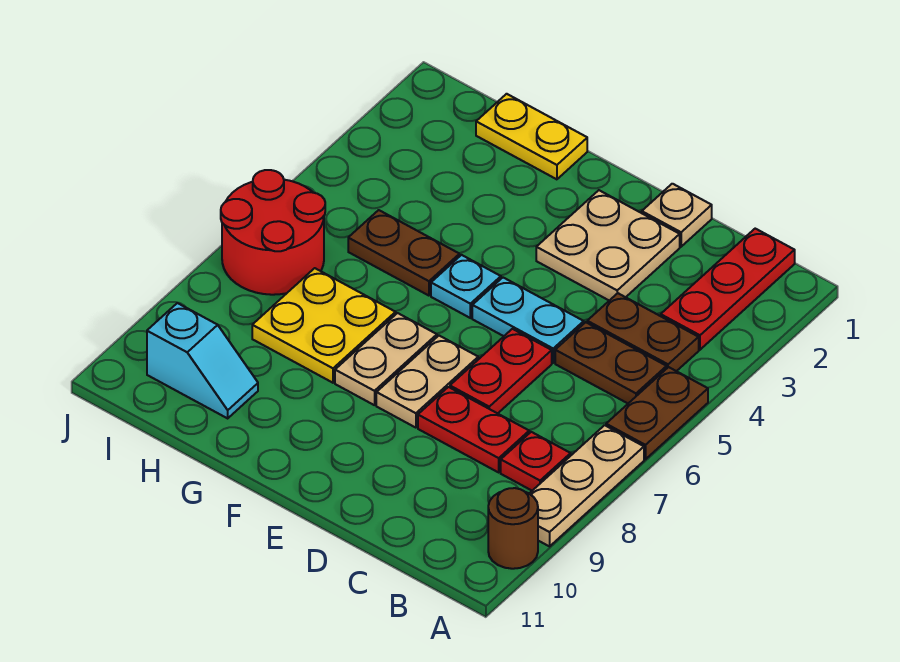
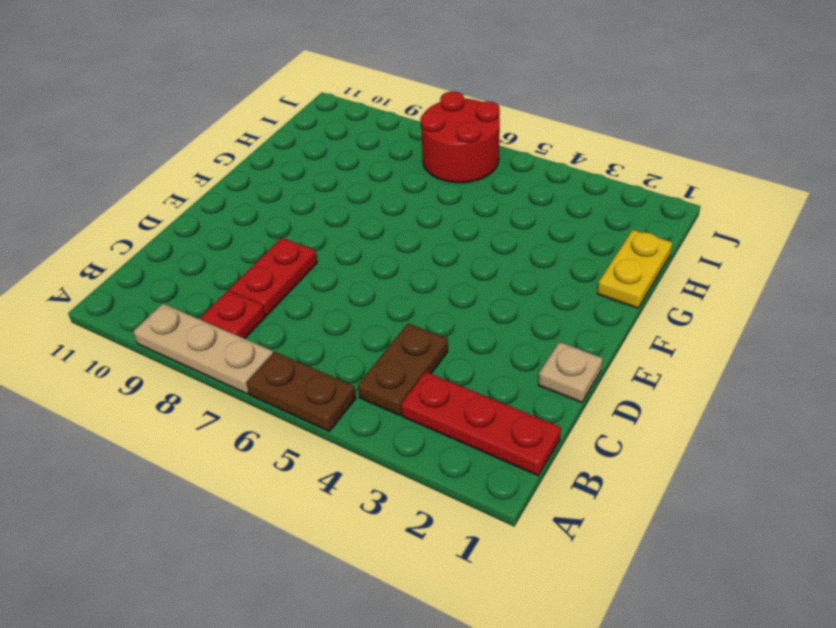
none -> brown 1x1 round brick [488,488,538,569]
none -> brown 1x2 plate [555,322,667,403]
none -> tan 2x2 plate [536,190,680,301]

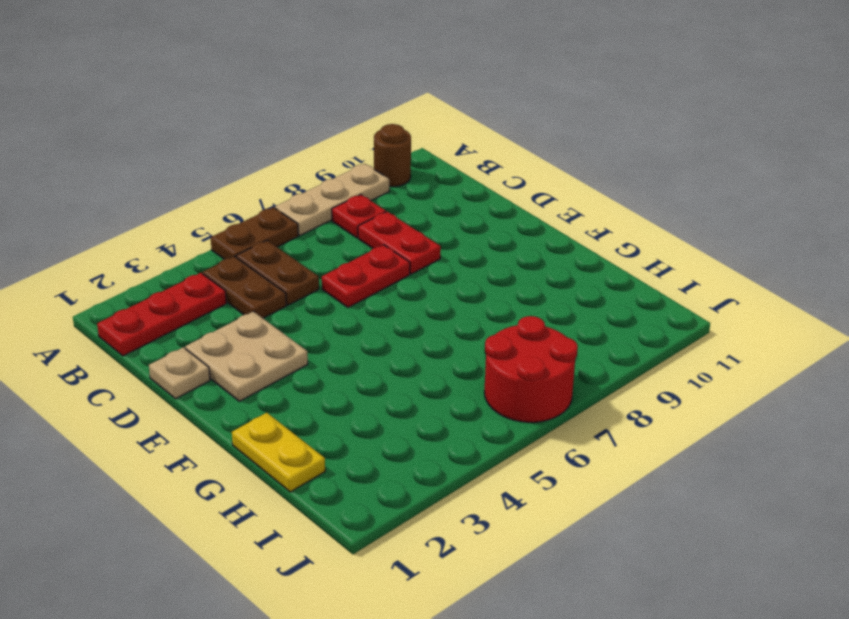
none -> cyan 1x2 plate [472,278,584,363]
none -> tan 1x2 plate [376,336,478,428]
none -> cyan 1x1 plate [431,255,501,318]

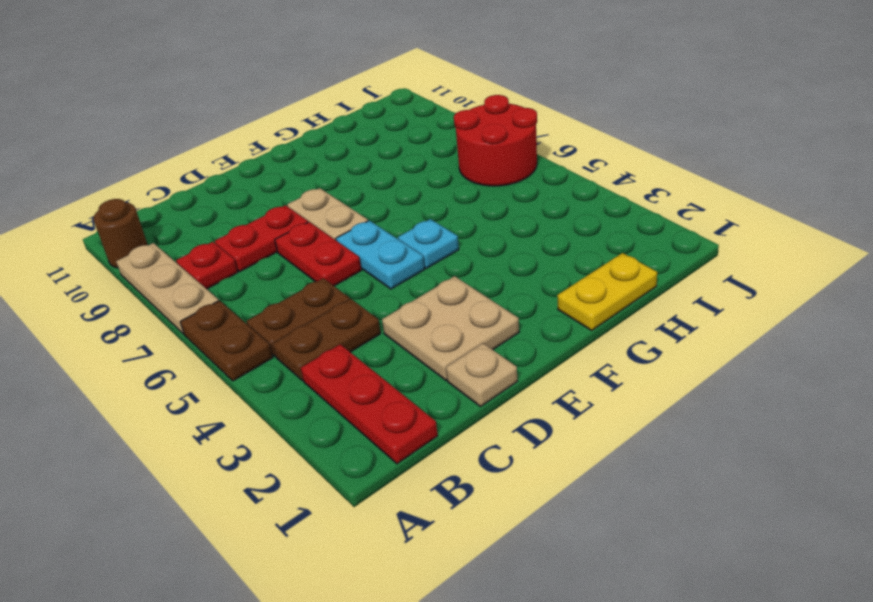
cyan 1x2 plate [336,221,425,289] -> cyan 1x2 plate turned to [472,278,584,363]
none -> tan 1x2 plate [335,313,437,405]
none -> brown 1x2 plate [348,210,459,296]
none -> yellow 2x2 plate [252,268,396,383]

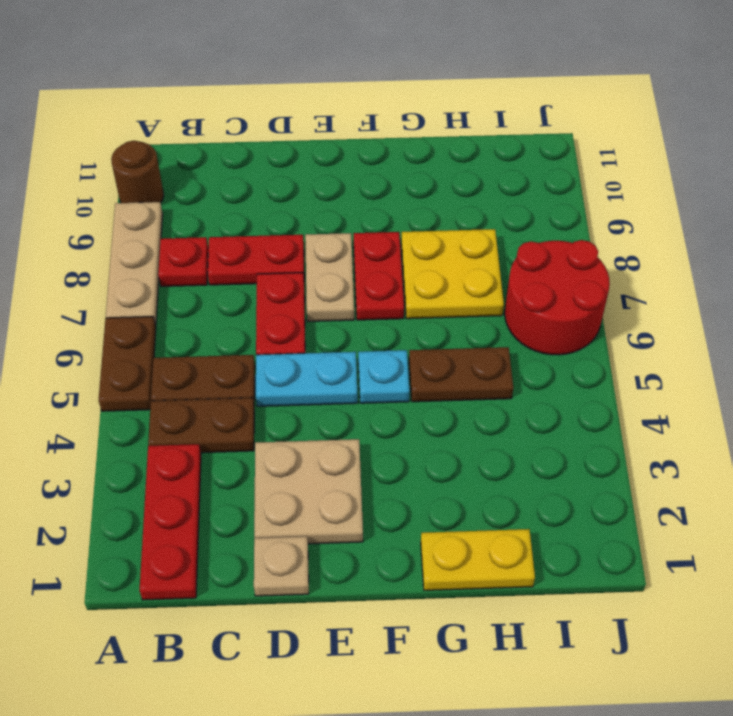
red 1x2 plate [354,232,404,320] -> tan 1x2 plate [335,313,437,405]
none -> cyan 1x2 slope [147,303,258,418]

